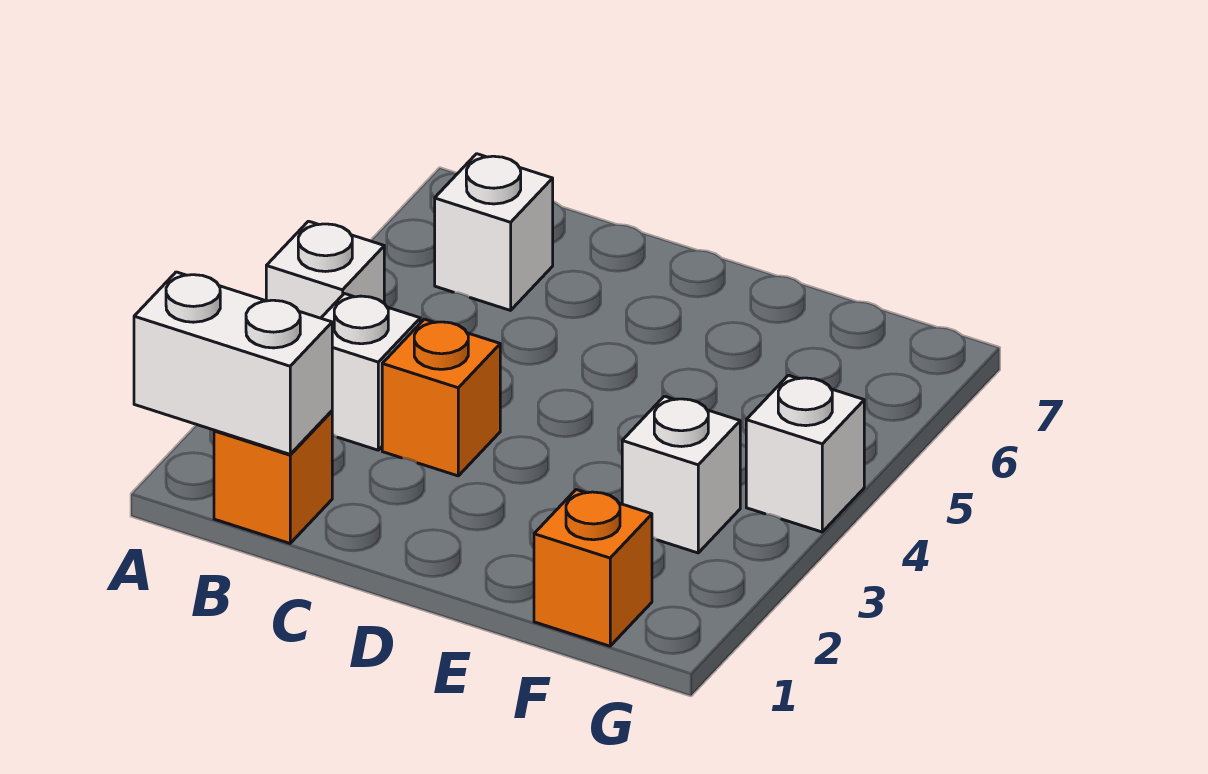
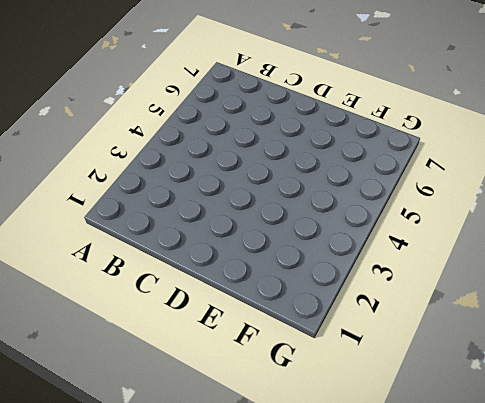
none -> white 1x1 brick [266,221,384,318]
none -> orange 1x1 brick [214,411,332,543]

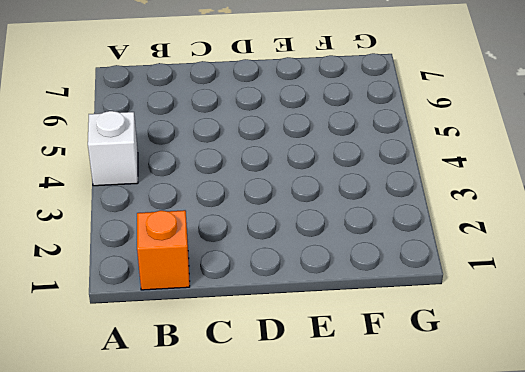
none -> white 1x1 brick [321,294,420,450]
none -> white 1x1 brick [435,154,553,310]

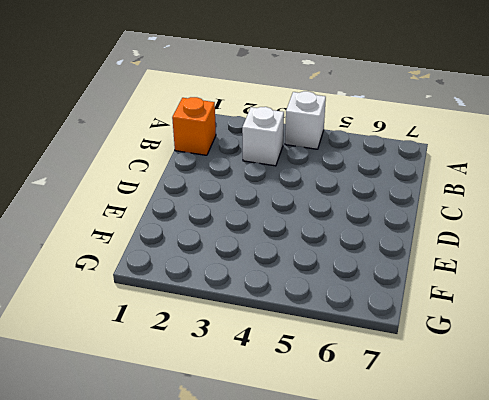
none -> white 1x1 brick [435,154,553,310]
none -> orange 1x1 brick [382,319,500,476]

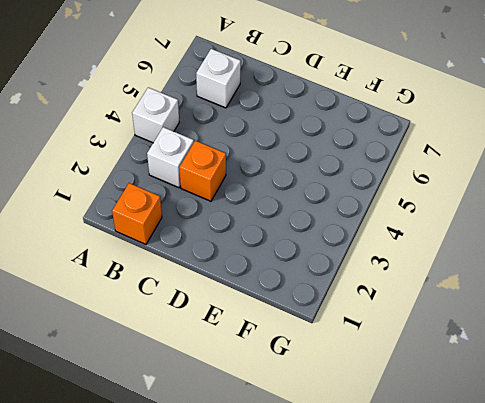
none -> orange 1x1 brick [534,490,652,646]
none -> white 1x1 brick [622,396,740,553]

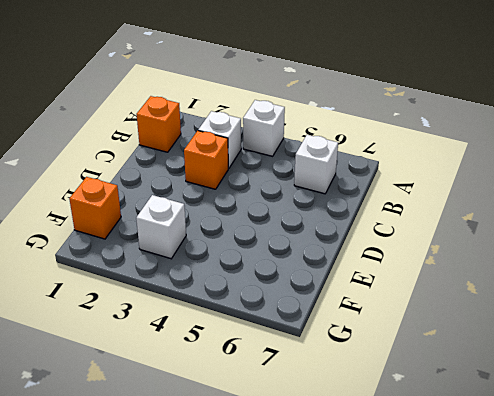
none -> white 1x1 brick [746,375,864,532]
none -> white 1x2 brick [134,272,332,454]

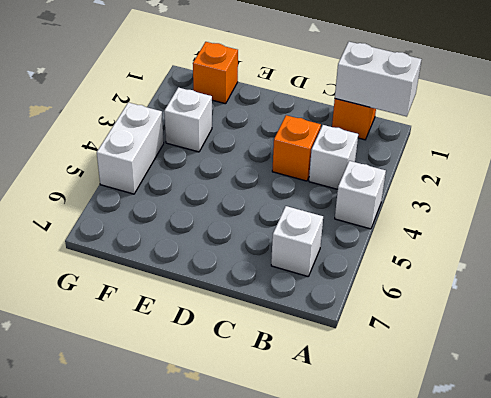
white 1x2 brick [97,102,164,194] -> white 1x1 brick [746,375,864,532]

